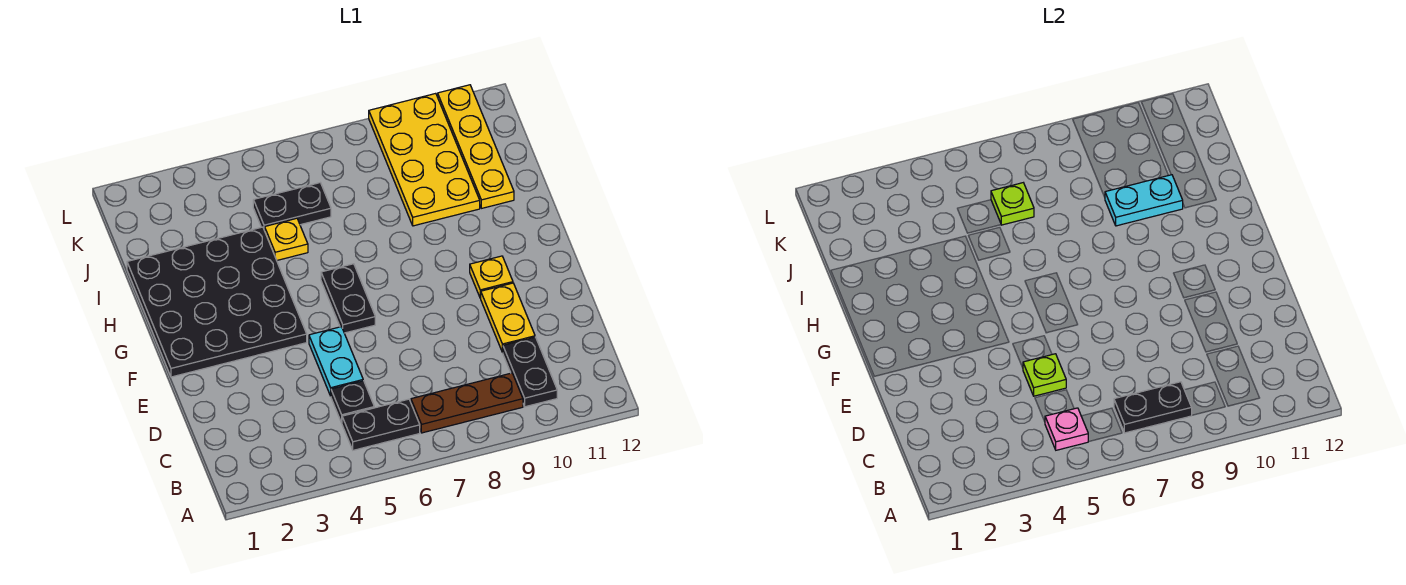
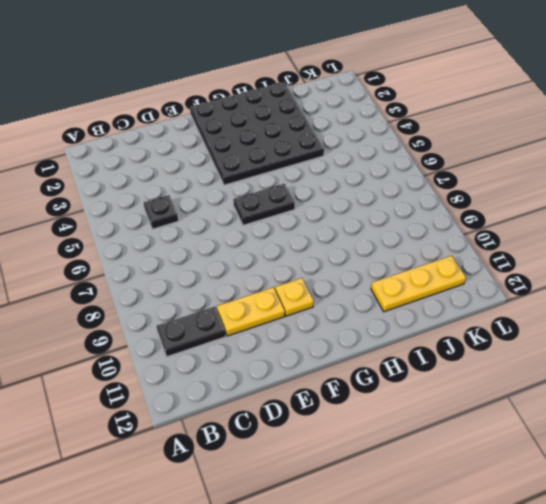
yellow 1x3 plate [371,256,466,312] -> yellow 1x4 plate [438,85,514,208]
none -> black 1x2 plate [342,399,420,450]
none -> brown 1x3 plate [411,373,523,433]
none -> cyan 1x2 plate [309,327,363,396]

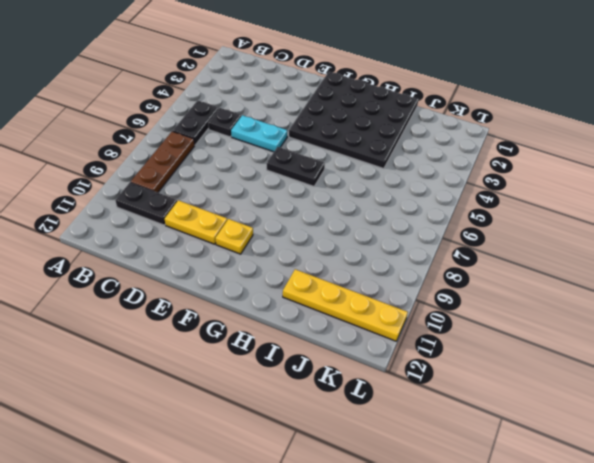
none -> yellow 1x1 plate [265,218,308,260]
none -> yellow 2x4 plate [369,93,480,226]
none -> black 1x2 plate [253,183,331,231]

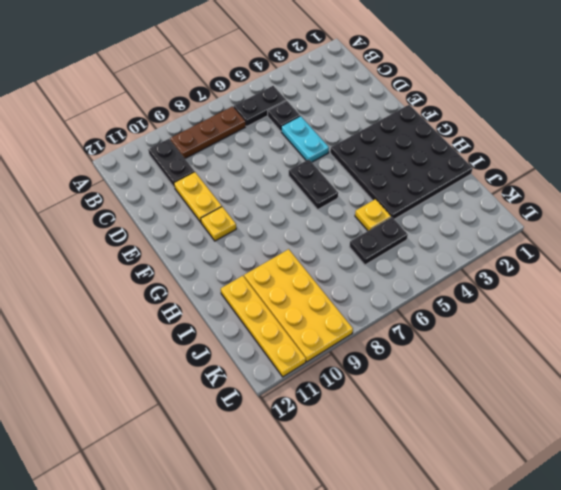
none -> pink 1x1 plate [1045,408,1088,450]
none -> black 1x2 plate [1114,382,1192,433]
none -> lime 1x1 plate [1023,354,1066,396]

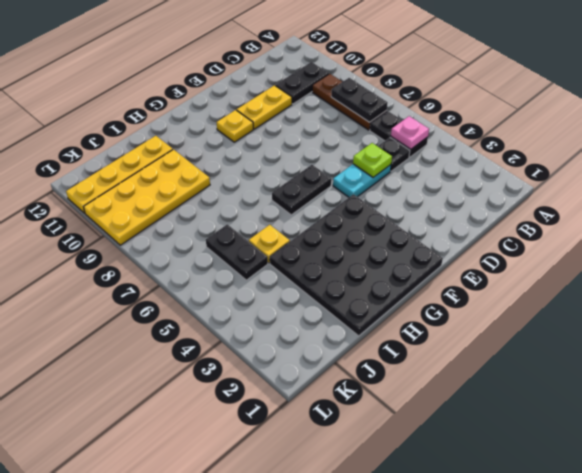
none -> cyan 1x2 plate [1105,175,1183,226]
none -> lime 1x1 plate [991,183,1034,225]

